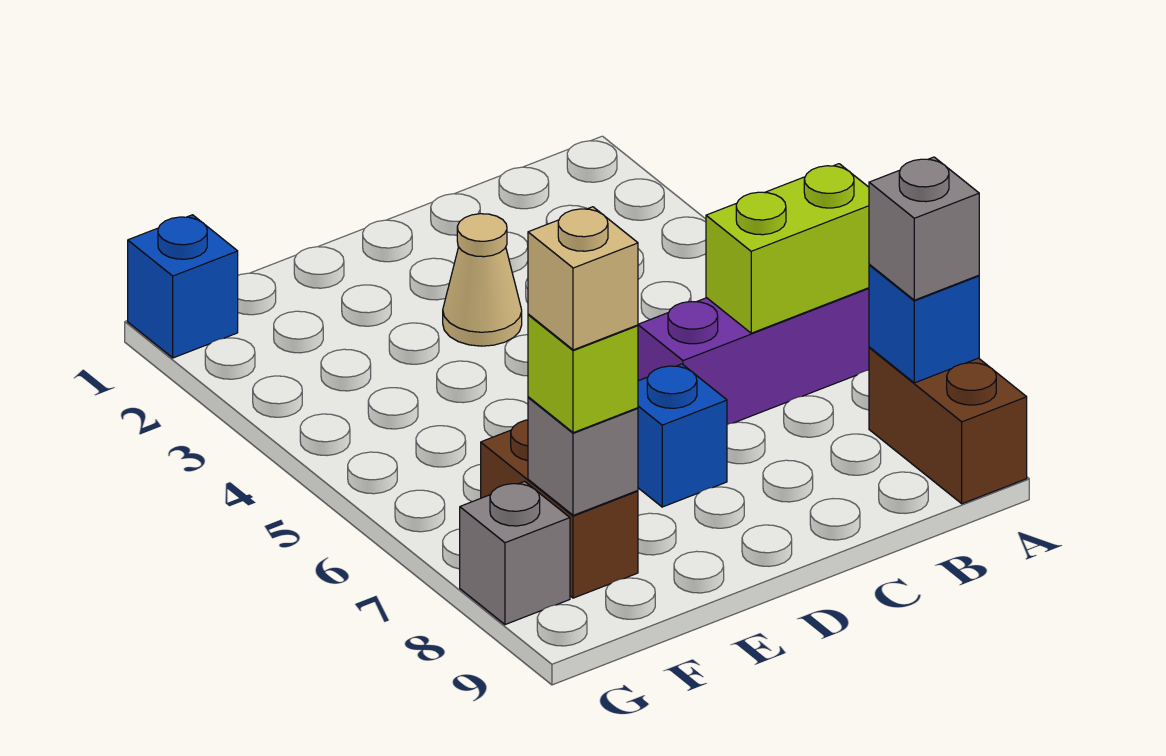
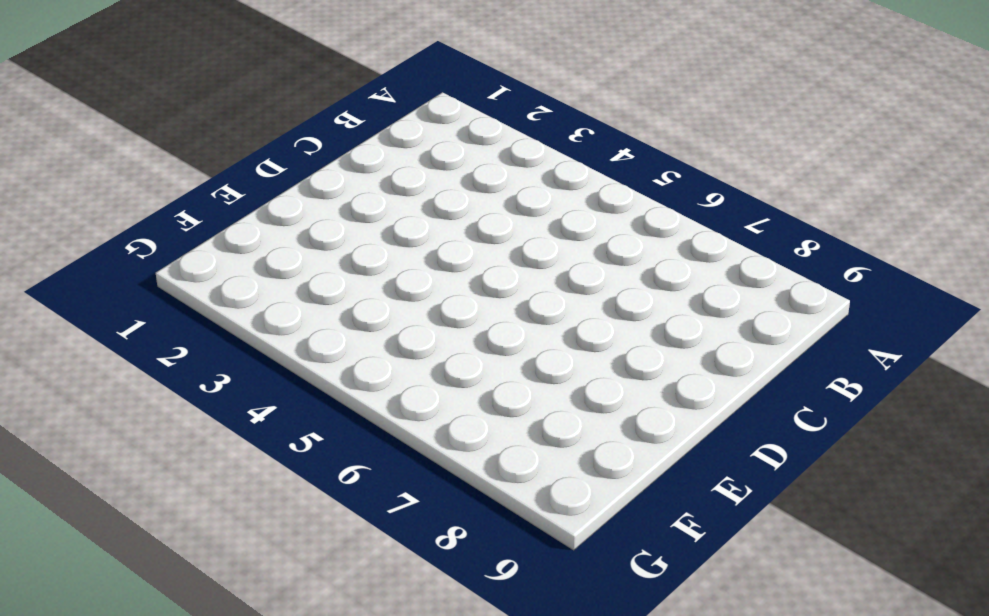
none -> purple 1x3 brick [638,288,870,424]
none -> brown 1x2 brick [869,348,1027,504]
none -> tan 1x1 cone [443,214,522,346]

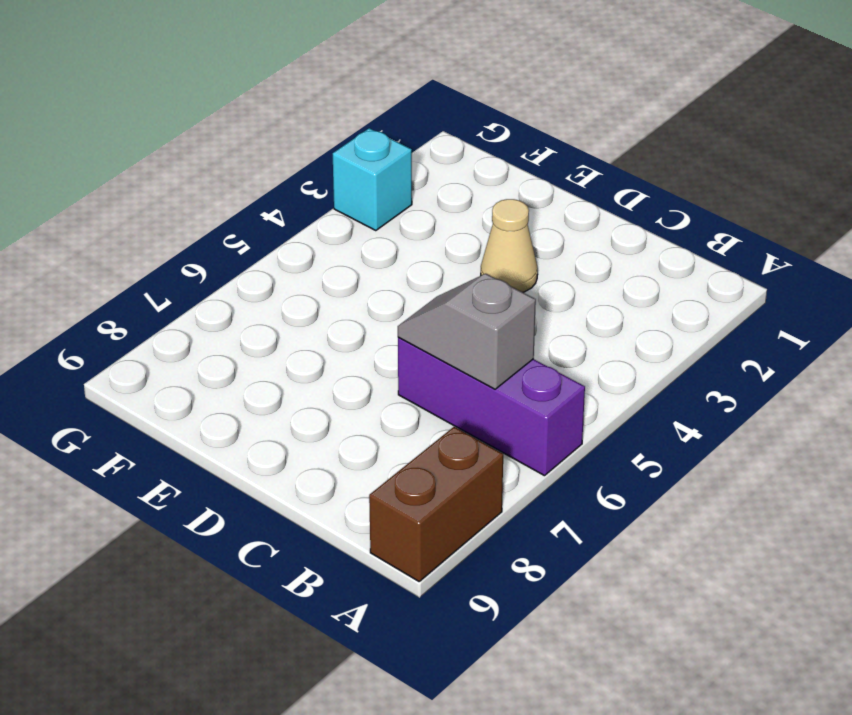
grey 1x2 slope [398,274,536,389] -> lime 1x2 brick [706,164,870,333]
cyan 1x1 brick [333,128,412,231] -> none
none -> blue 1x1 brick [638,364,727,507]
none -> brown 1x2 brick [481,420,638,598]
none -> blue 1x1 brick [128,215,238,358]

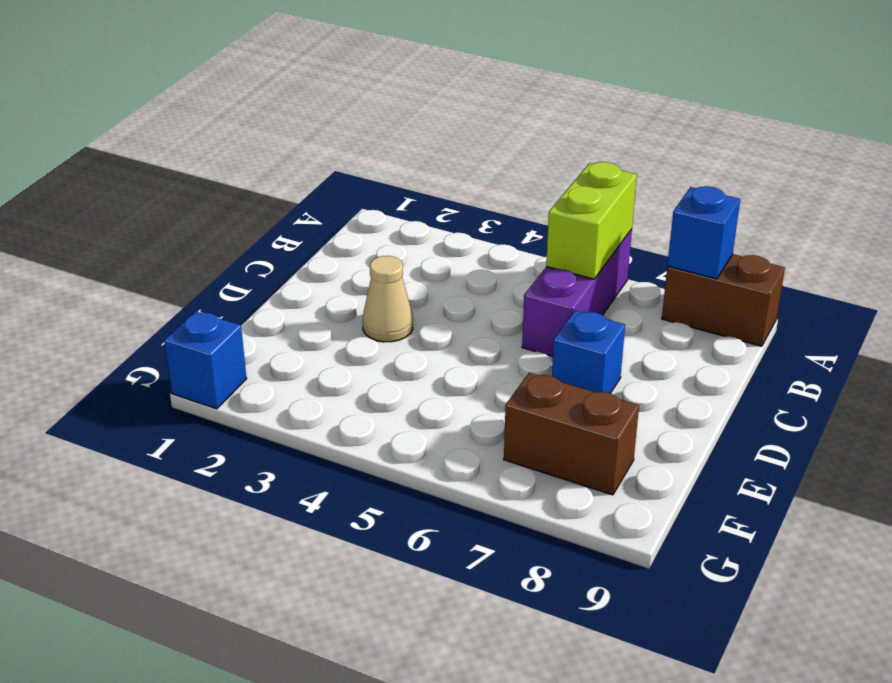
none -> grey 1x1 brick [460,481,570,625]
none -> grey 1x1 brick [528,397,638,515]
none -> grey 1x1 brick [869,157,979,300]

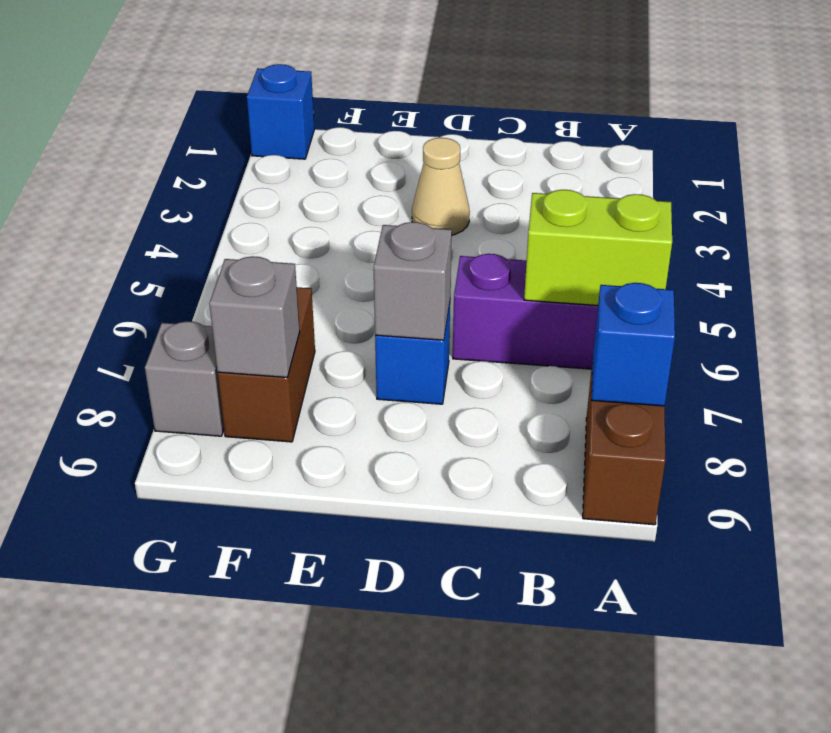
grey 1x1 brick [374,222,452,340] -> grey 1x1 brick moved to [869,157,979,300]
none -> lime 1x1 brick [528,314,638,433]
none -> tan 1x1 brick [528,207,638,350]

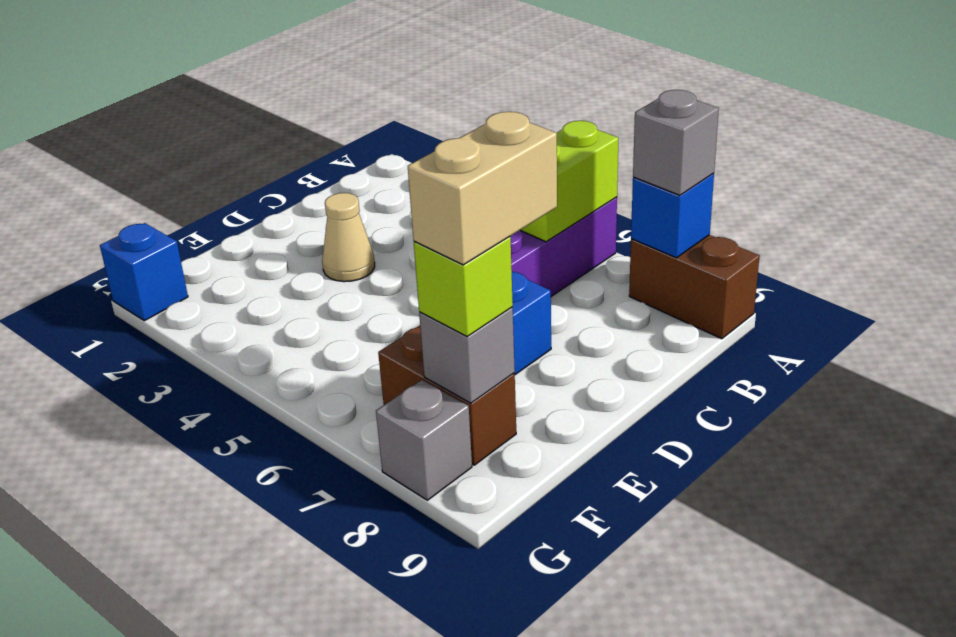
tan 1x2 brick [408,112,557,265] -> tan 1x1 brick [528,207,638,350]

